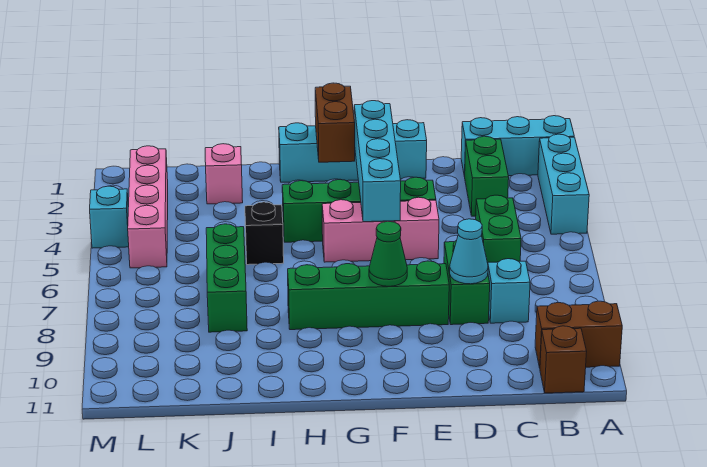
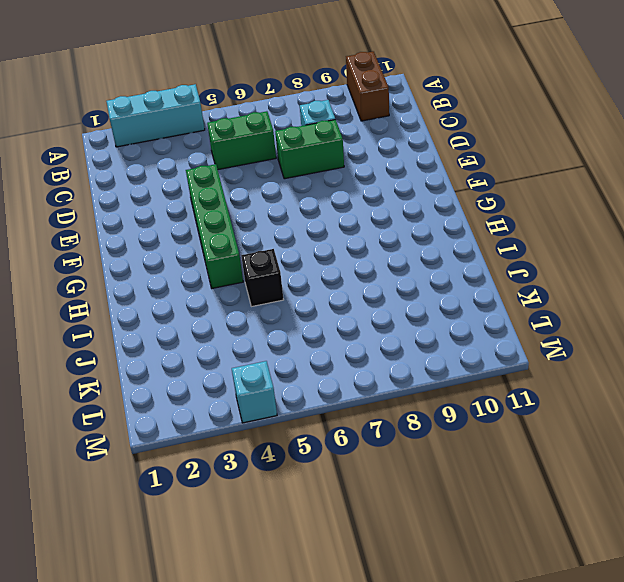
none -> cyan 1x3 brick [461,116,574,176]
none -> brown 1x1 brick [540,326,587,393]
none -> green 1x2 brick [464,136,509,216]

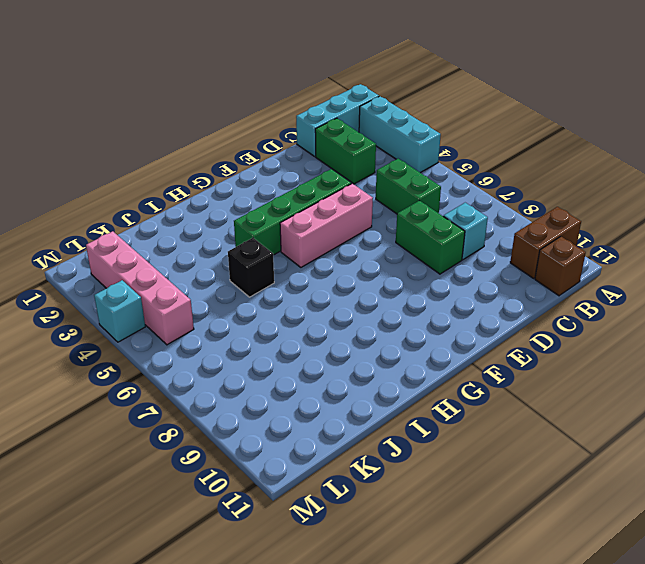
none -> cyan 1x4 brick [279,120,427,182]
none -> green 1x4 brick [288,261,449,330]
none -> pink 1x1 brick [205,144,243,204]

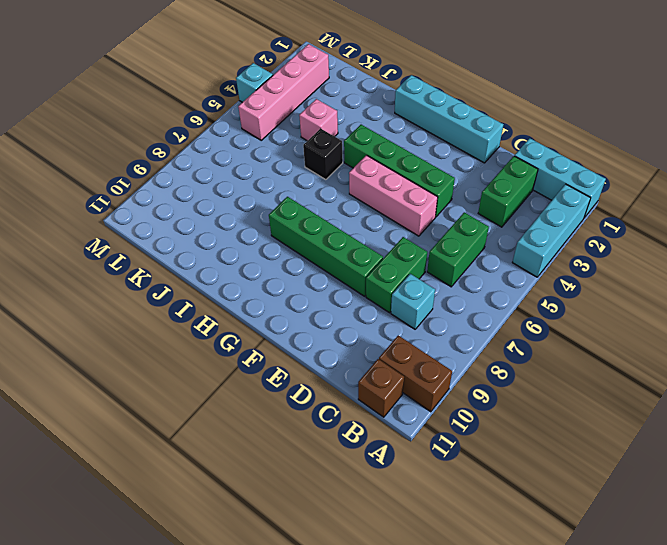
pink 1x1 brick [299,99,338,141] -> pink 1x1 brick moved to [205,144,243,204]
none -> green 1x3 brick [206,224,247,332]
none -> cyan 1x1 cone [450,219,488,284]
none -> cyan 1x4 brick [354,101,401,222]

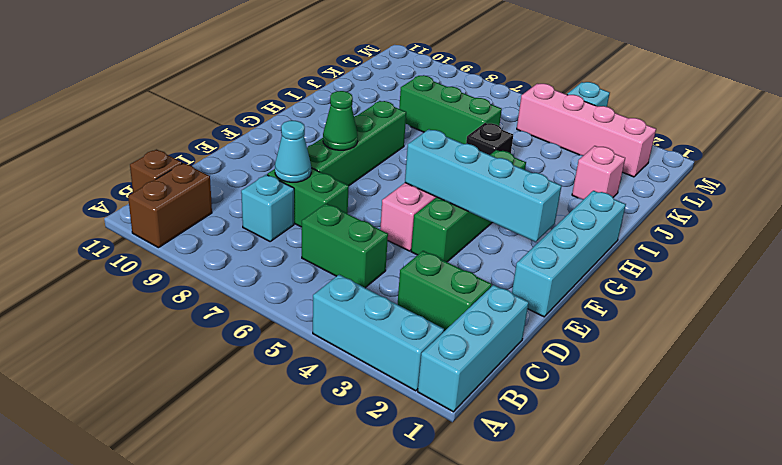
none -> brown 1x2 brick [315,83,355,162]

